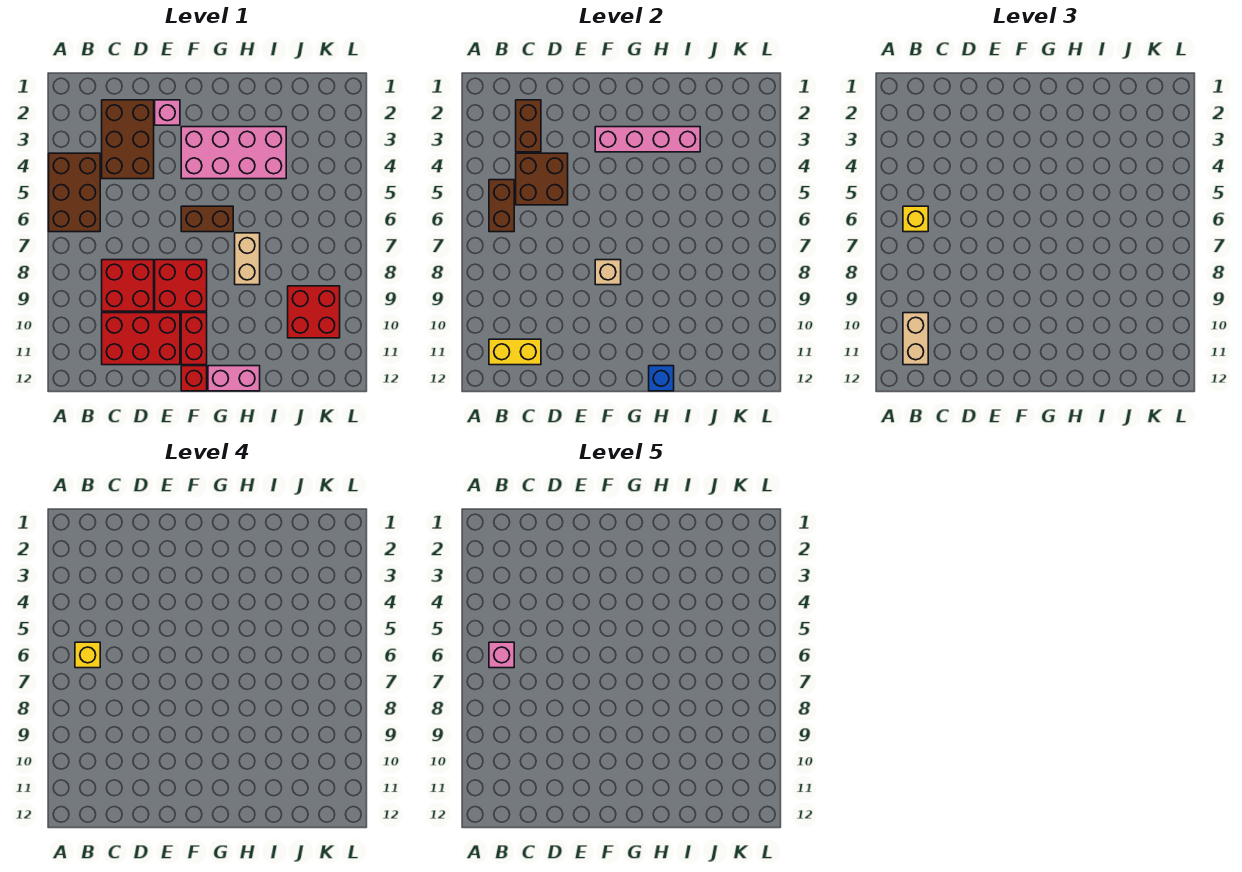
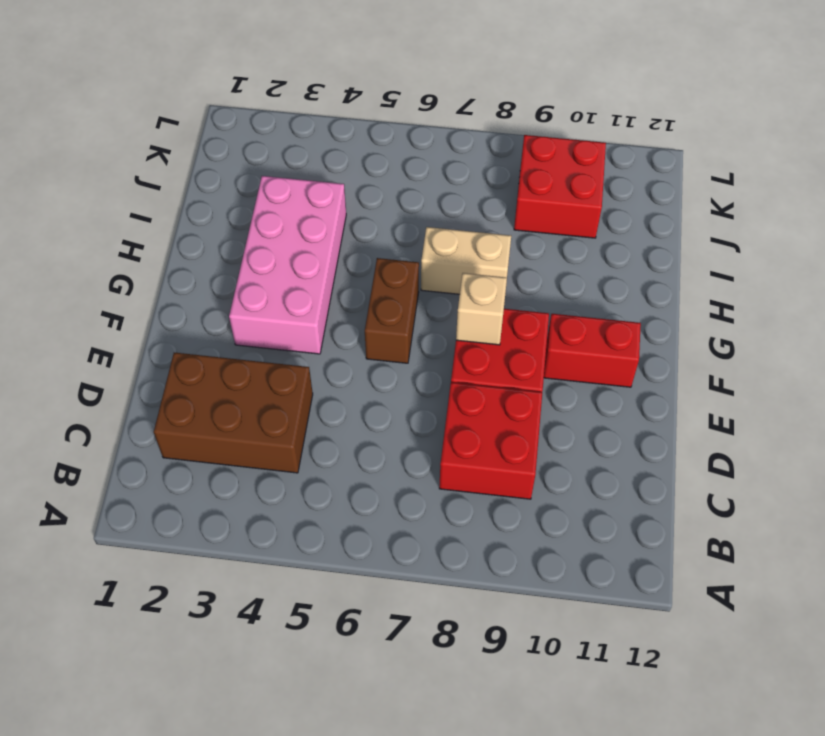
none -> brown 2x3 brick [49,153,100,232]
none -> red 2x3 brick [102,313,180,365]
none -> pink 1x1 brick [155,100,180,125]

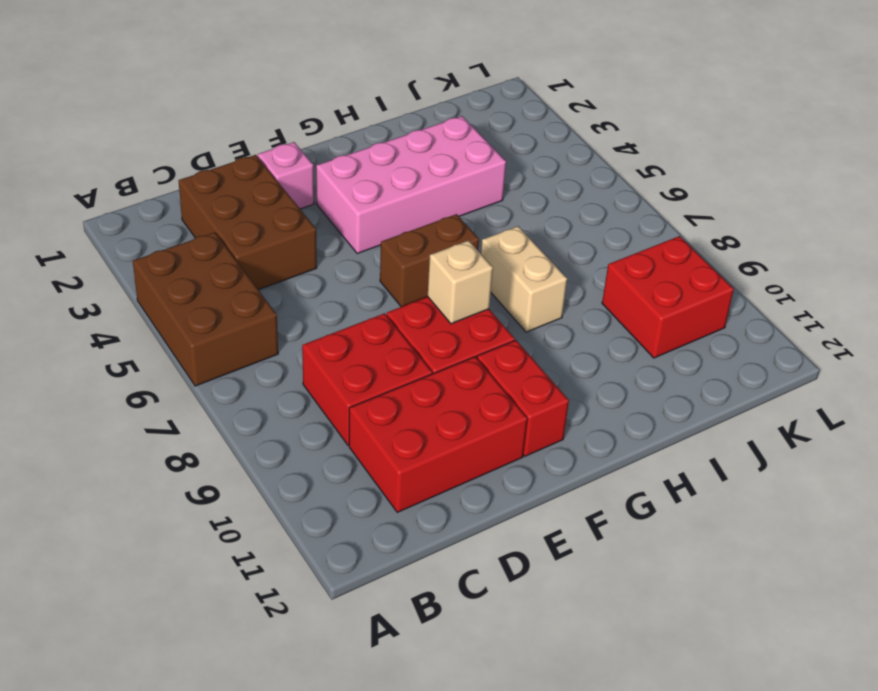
none -> red 1x1 brick [181,366,207,391]
none -> pink 1x2 brick [208,366,260,391]
none -> brown 1x2 brick [489,180,514,232]

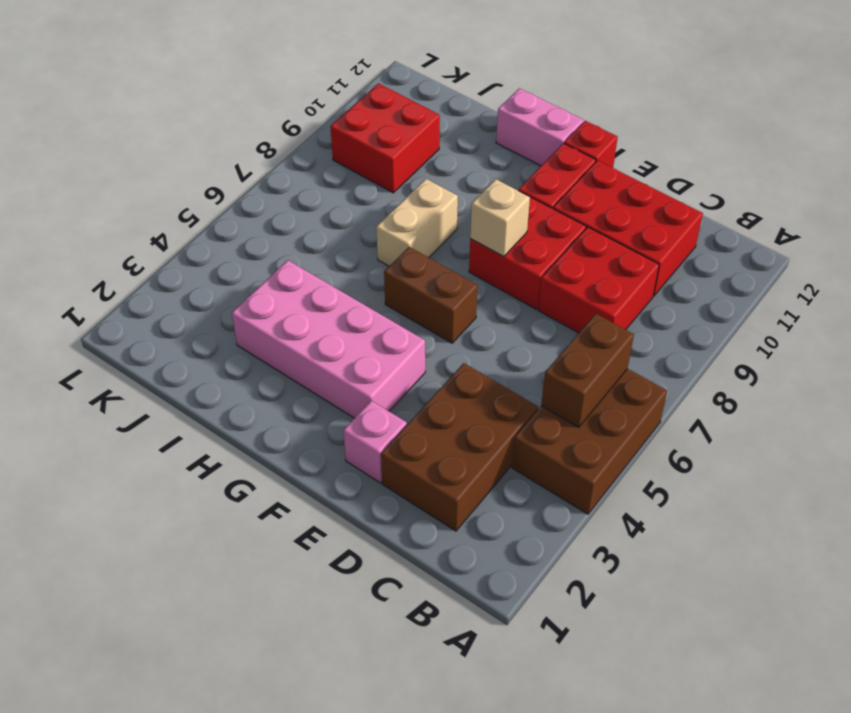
none -> yellow 1x2 brick [489,339,541,365]
none -> brown 1x2 brick [516,100,541,152]
none -> brown 2x2 brick [516,153,568,205]

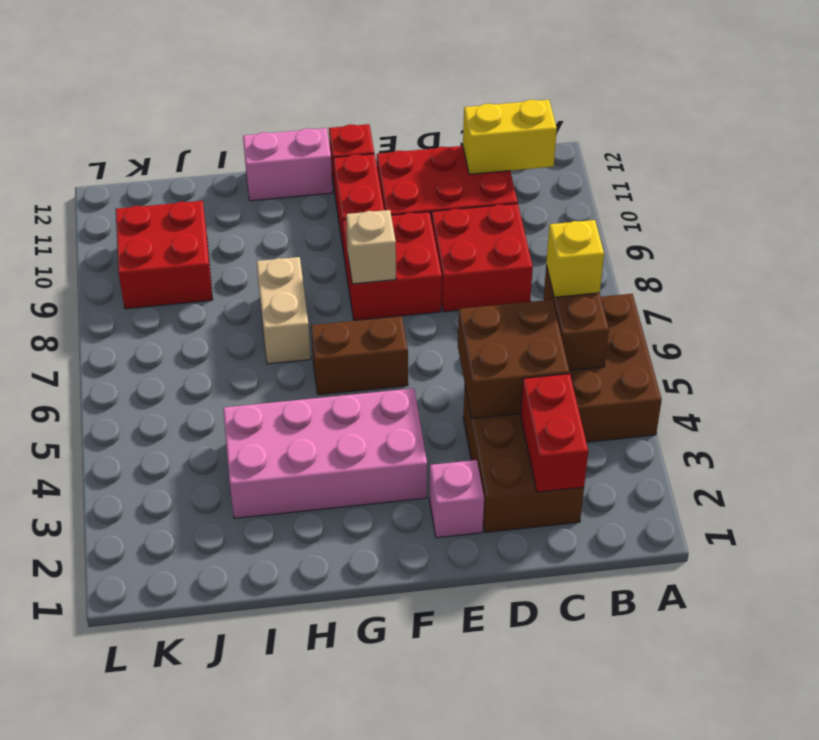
red 1x2 brick [520,374,588,492] -> brown 1x2 brick [516,100,541,152]
none -> pink 1x4 brick [595,127,700,152]
none -> blue 1x1 brick [649,366,674,391]
none -> tan 1x2 brick [903,313,928,365]

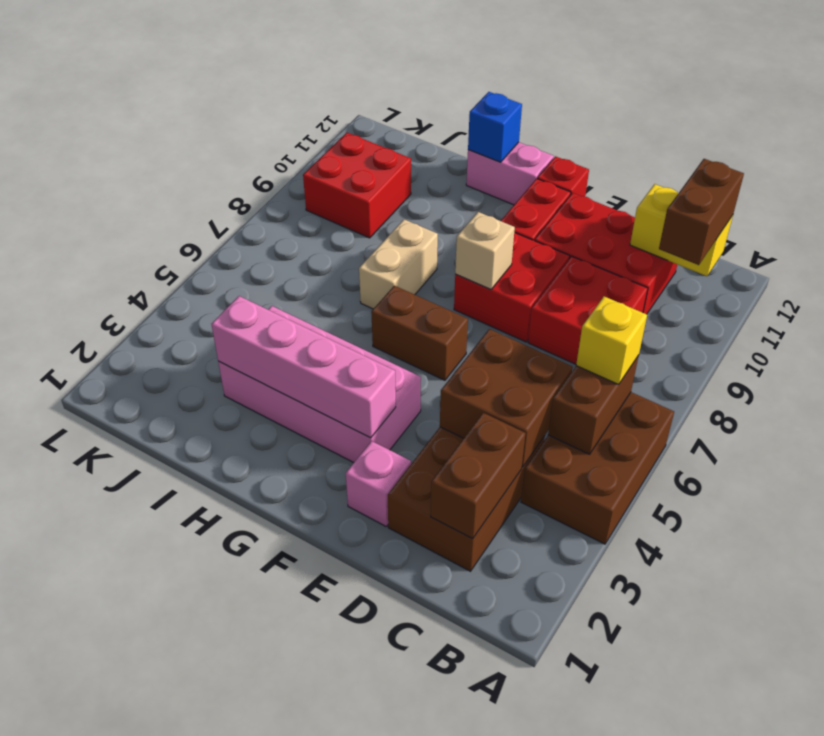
brown 1x2 brick [659,159,744,265] -> tan 1x2 brick [903,313,928,365]
none -> yellow 1x1 brick [75,642,100,668]
none -> pink 1x1 brick [489,642,514,668]

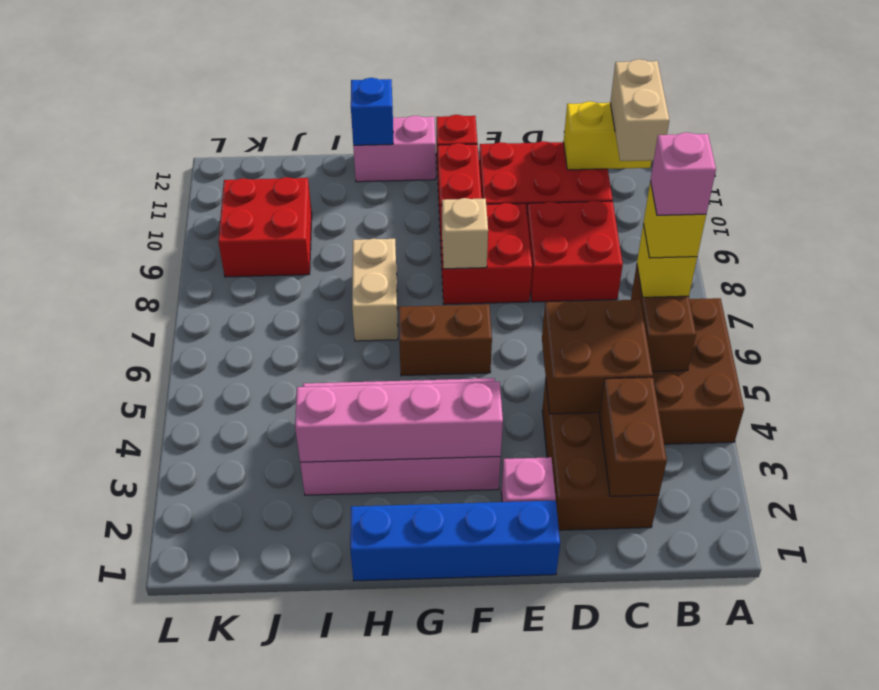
blue 1x4 brick [350,501,560,581] -> none

